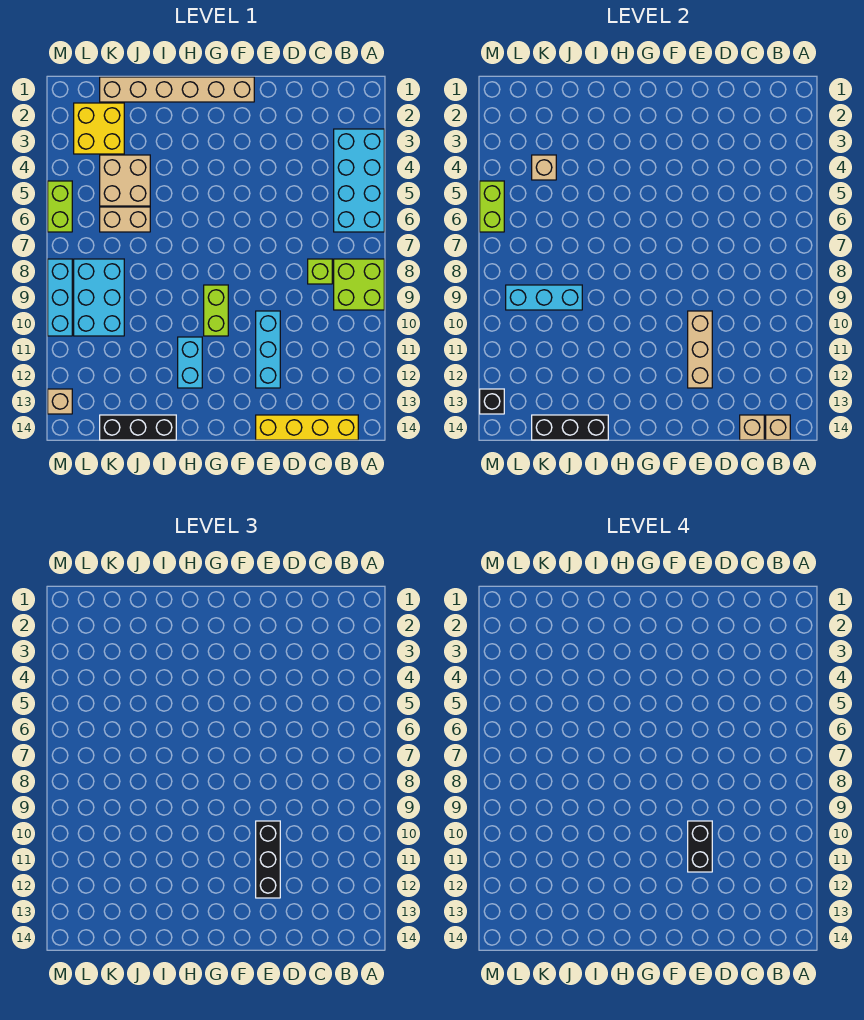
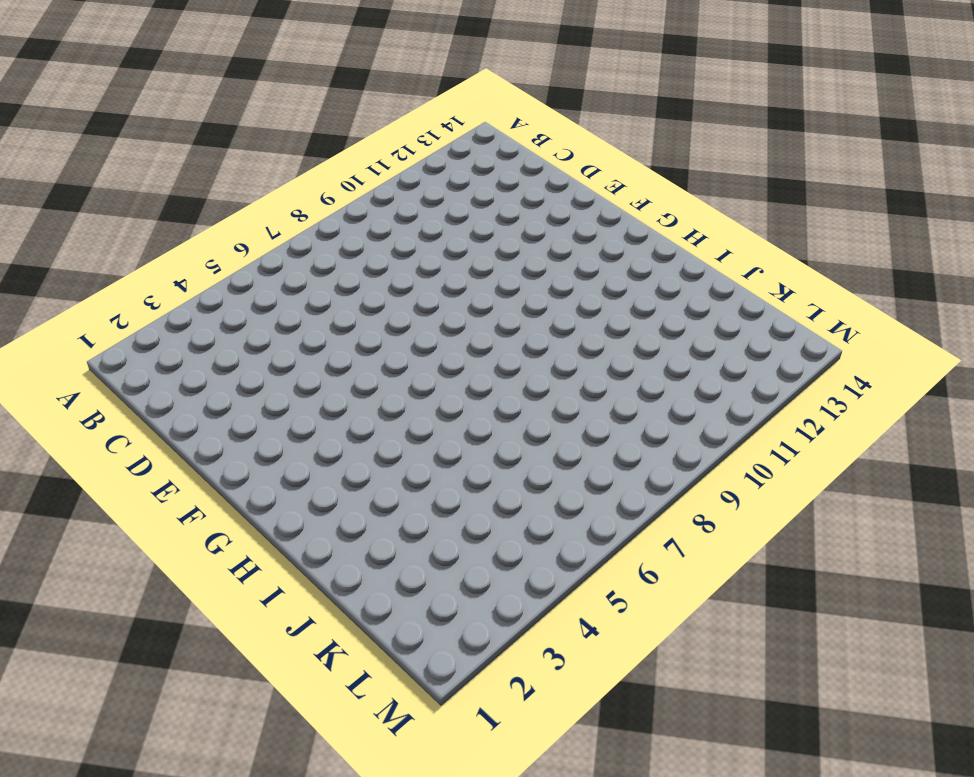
none -> cyan 2x4 brick [334,129,384,232]
none -> lime 2x2 brick [334,259,384,310]
none -> yellow 1x4 brick [256,415,358,440]

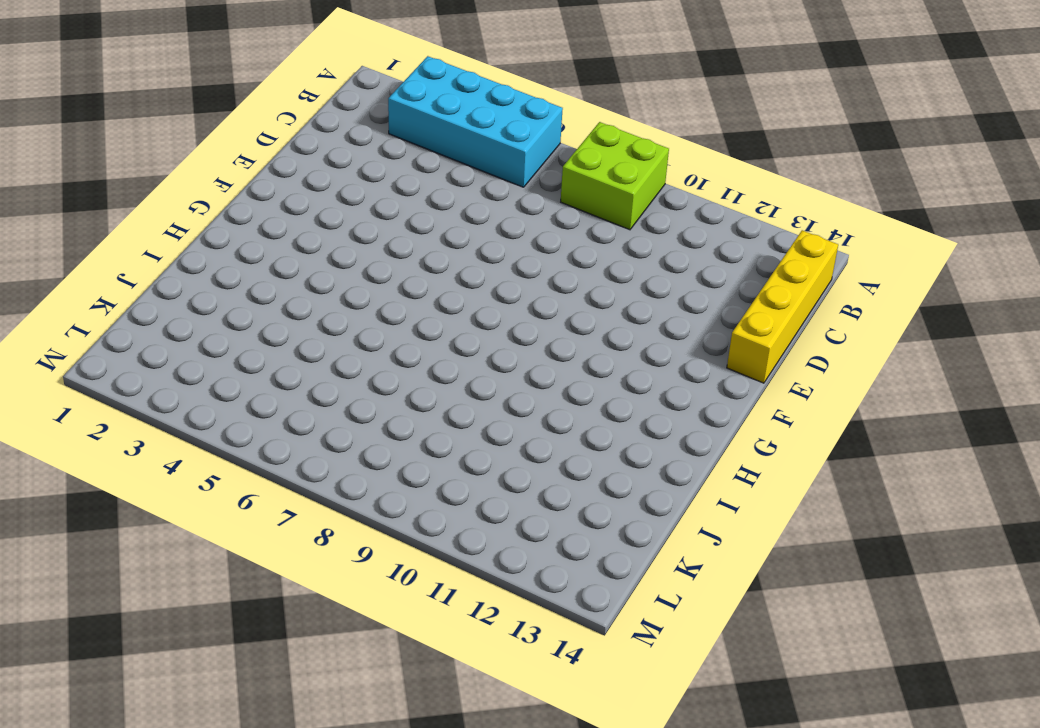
none -> lime 1x1 brick [308,259,332,284]
none -> cyan 1x3 brick [256,311,280,388]
none -> tan 1x6 brick [100,77,254,102]

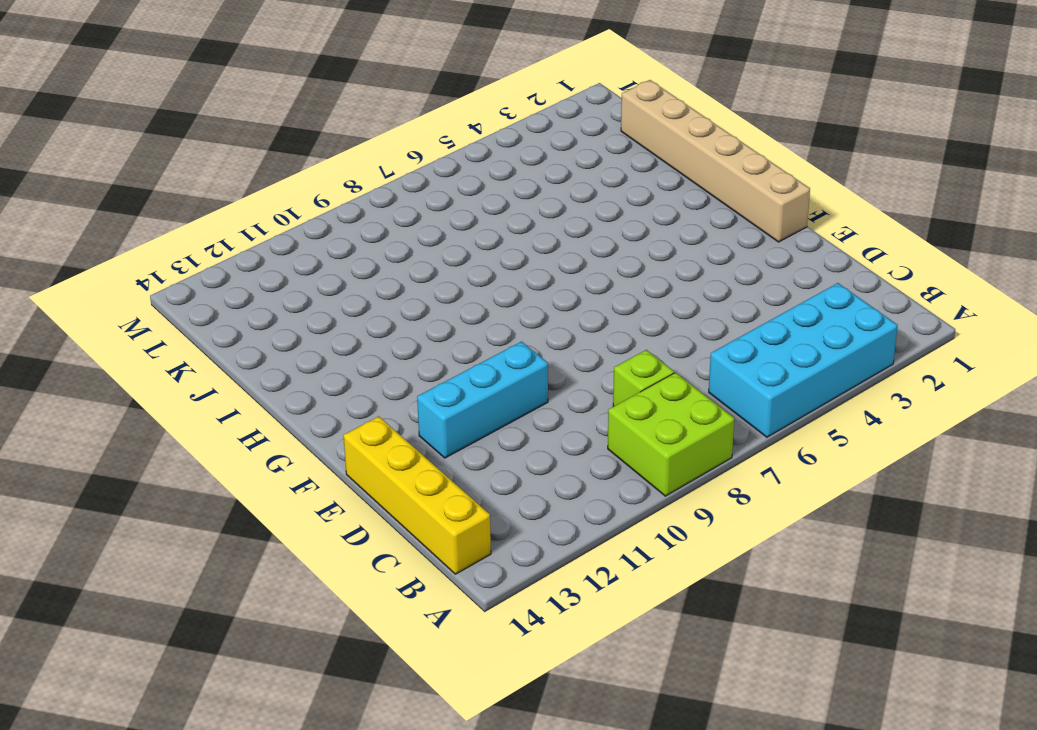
none -> lime 1x2 brick [204,285,228,336]
none -> cyan 1x2 brick [178,337,202,388]
none -> black 1x3 brick [100,415,176,440]

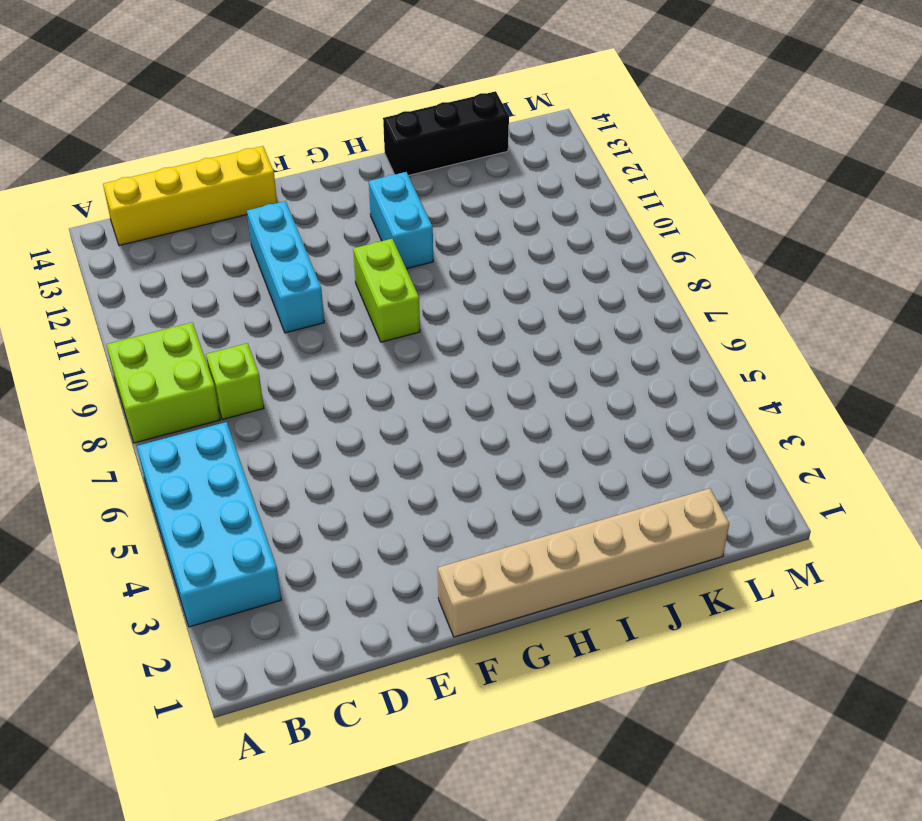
none -> tan 2x2 brick [100,155,150,206]
none -> tan 1x2 brick [100,207,150,232]
none -> yellow 2x2 brick [74,103,124,154]

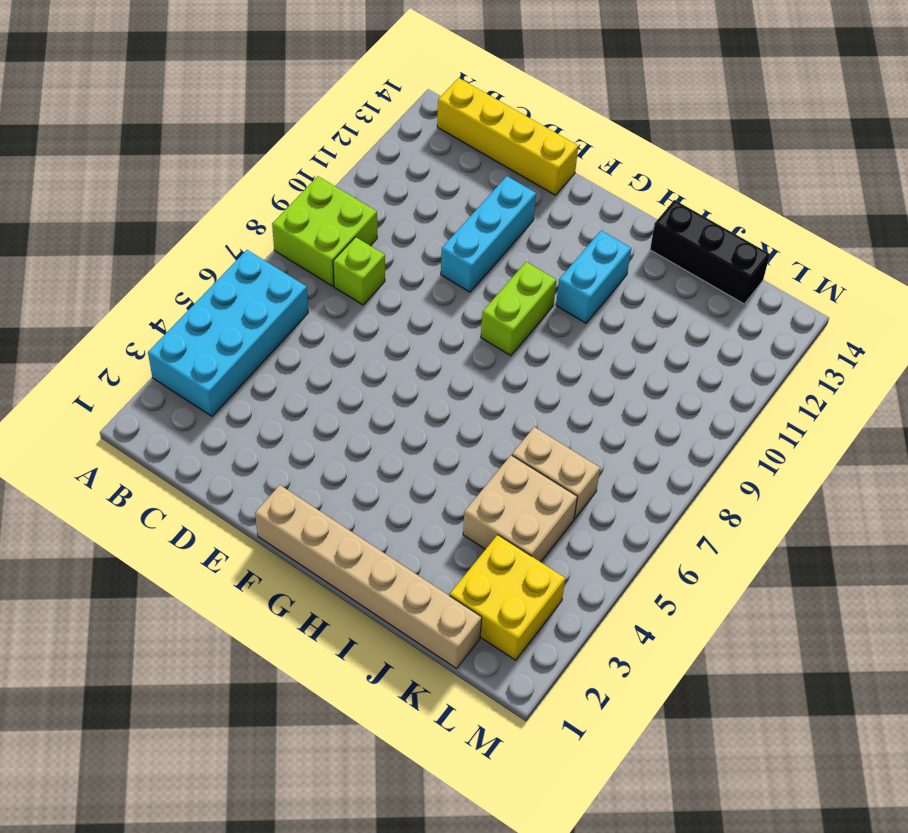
none -> cyan 2x3 brick [74,259,124,336]
none -> lime 1x2 brick [48,181,72,232]
none -> cyan 1x3 brick [48,259,72,336]

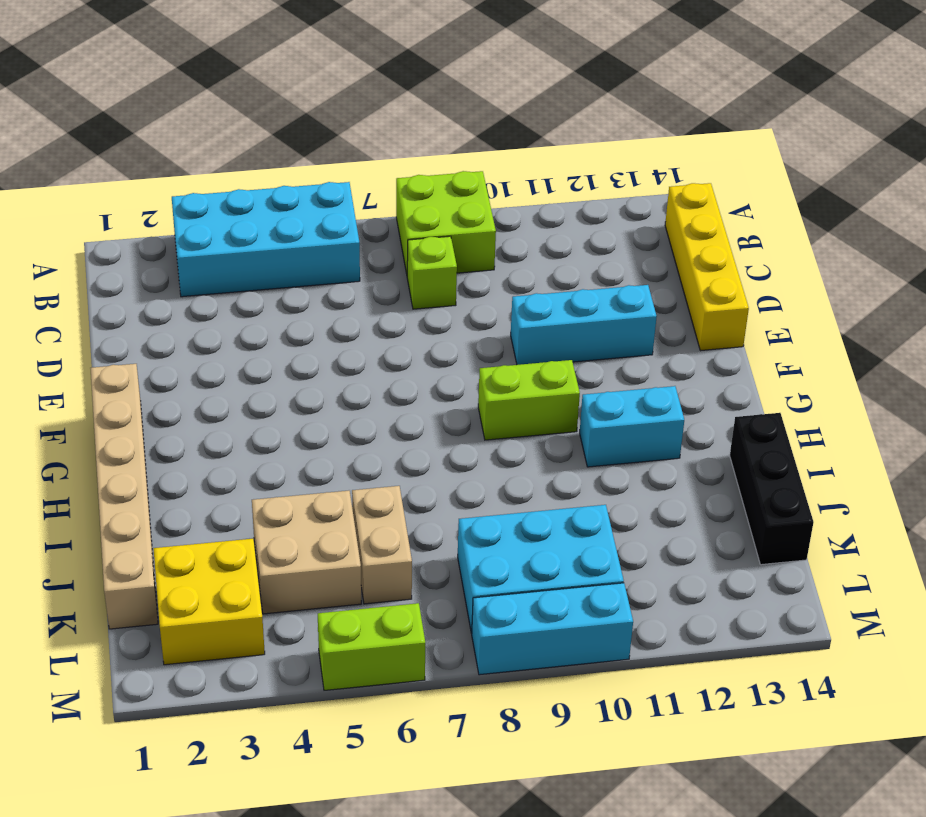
none -> tan 1x1 brick [48,389,72,414]
none -> tan 1x1 brick [766,415,790,440]
none -> tan 1x1 brick [740,415,764,440]

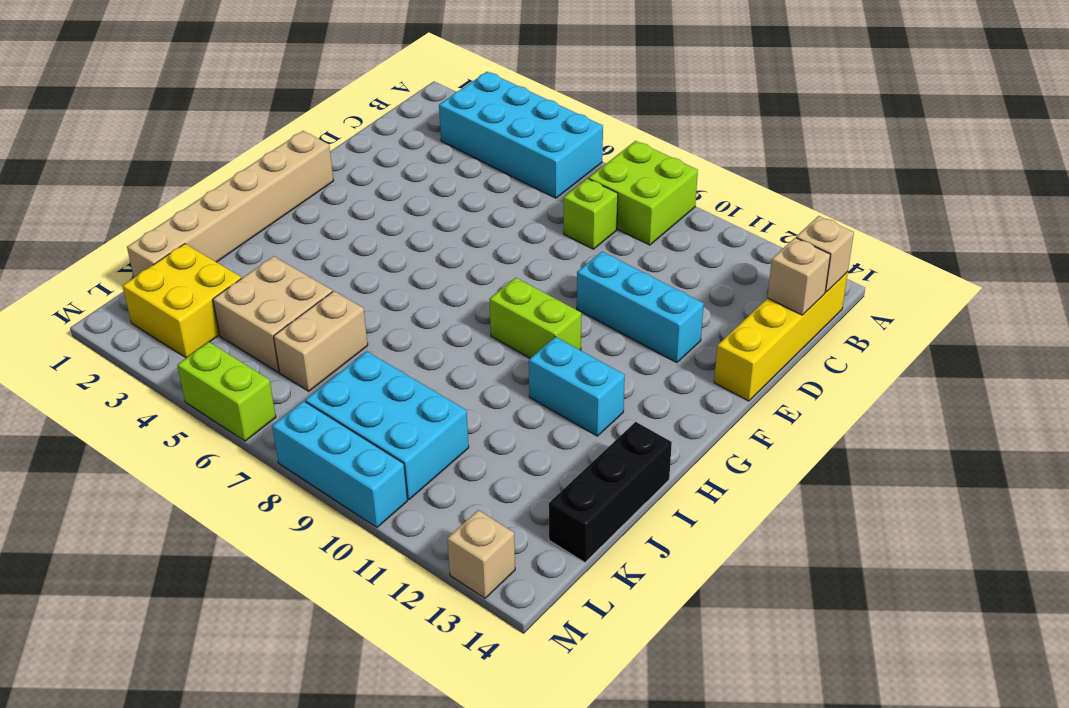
none -> tan 1x3 brick [688,311,712,388]
none -> black 1x3 brick [532,415,608,440]
none -> cyan 1x3 brick [506,285,582,310]

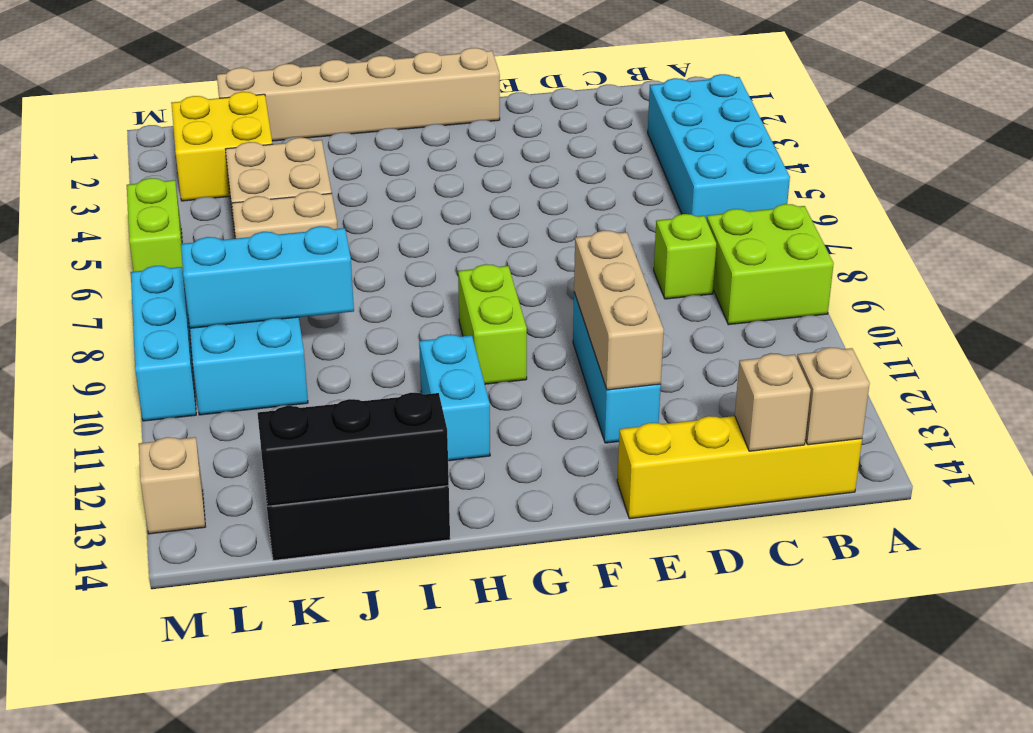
none -> tan 1x1 brick [532,155,556,180]
none -> lime 1x2 brick [480,181,504,232]
none -> black 1x1 brick [480,389,504,414]

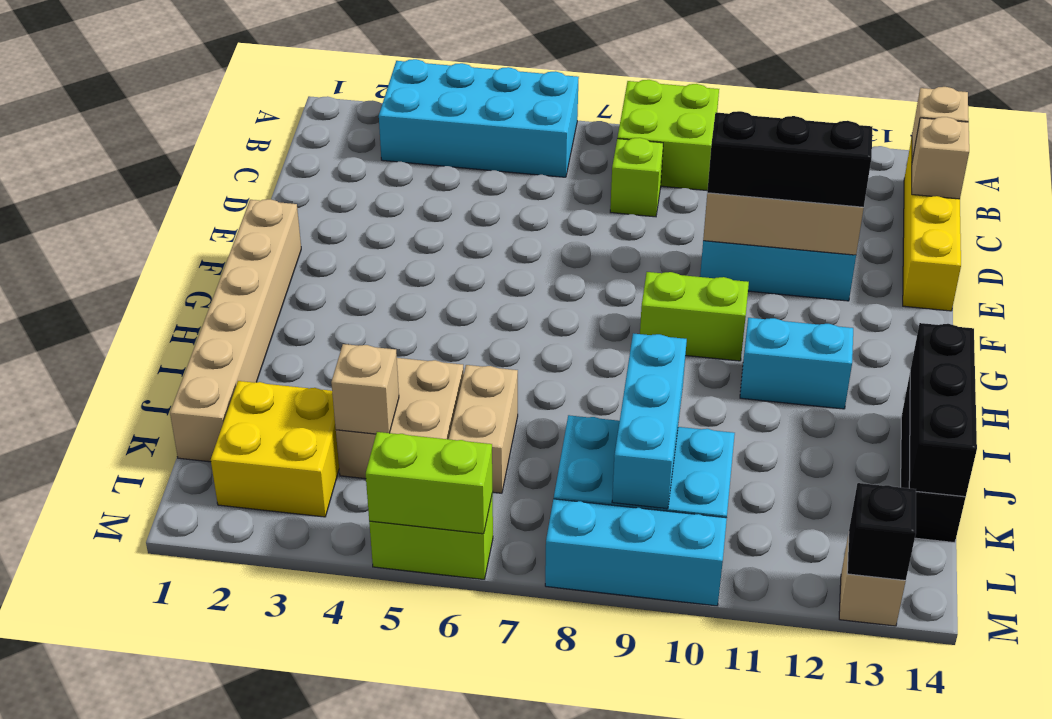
none -> black 1x2 brick [688,821,712,872]

